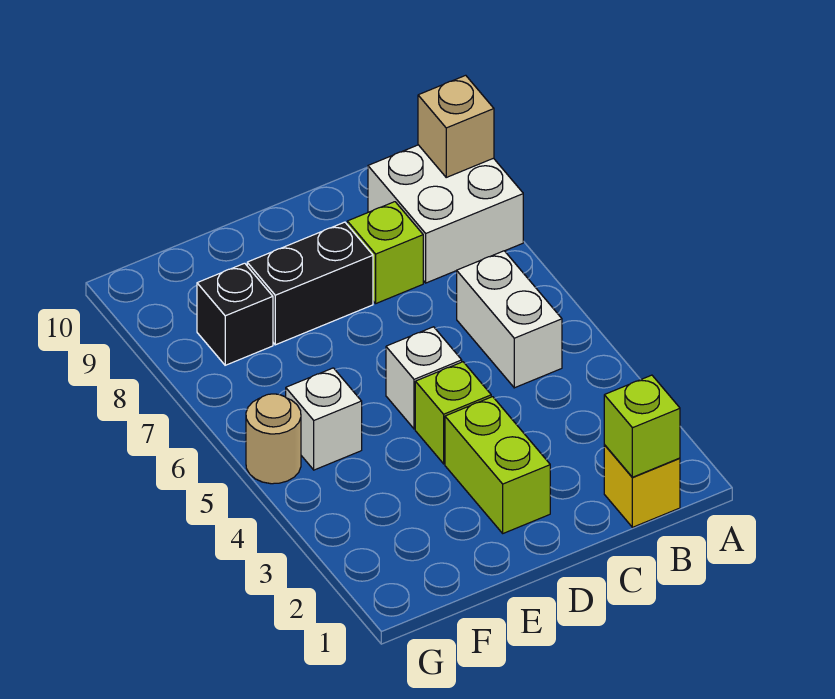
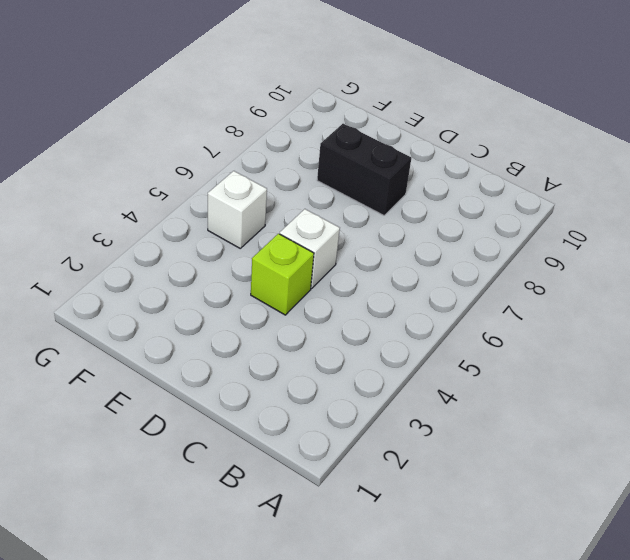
none -> white 2x2 brick [368,145,523,283]
none -> yellow 1x1 brick [604,445,680,527]
none -> white 1x2 brick [457,251,562,388]

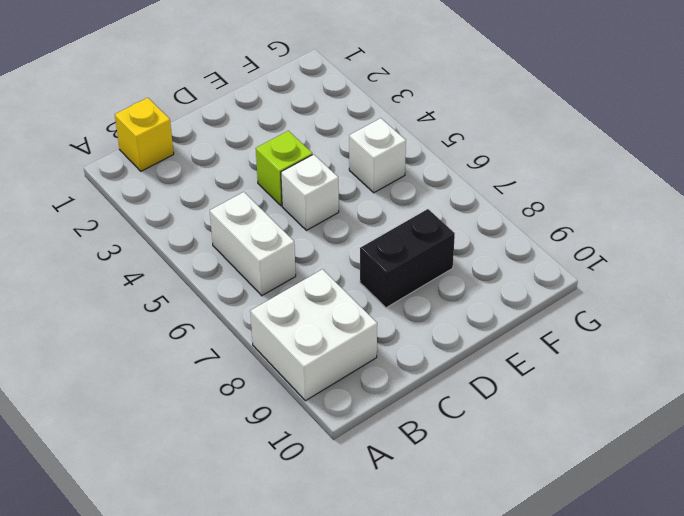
none -> lime 1x1 brick [347,202,423,303]
none -> lime 1x2 brick [445,397,550,533]
none -> black 1x1 brick [197,263,273,365]

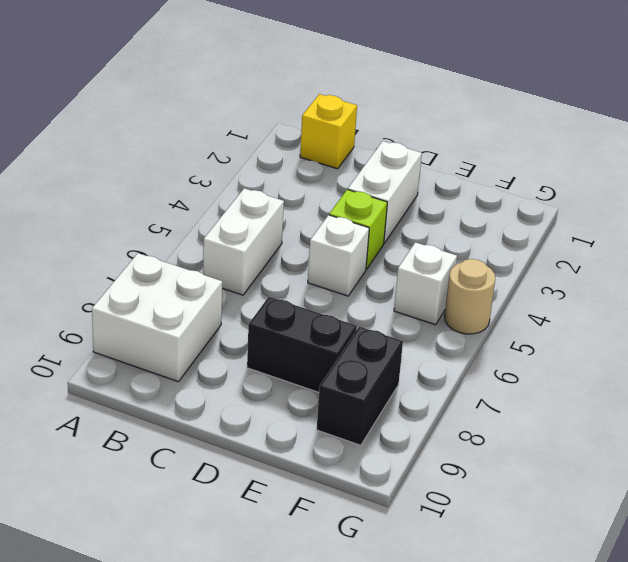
white 1x2 brick [348,141,422,243] -> lime 1x2 brick [445,397,550,533]
black 1x2 brick [317,327,403,445] -> black 1x1 brick [197,263,273,365]
none -> lime 1x1 brick [347,202,423,303]
none -> tan 1x1 brick [418,75,494,177]
none -> lime 1x1 brick [604,375,680,477]

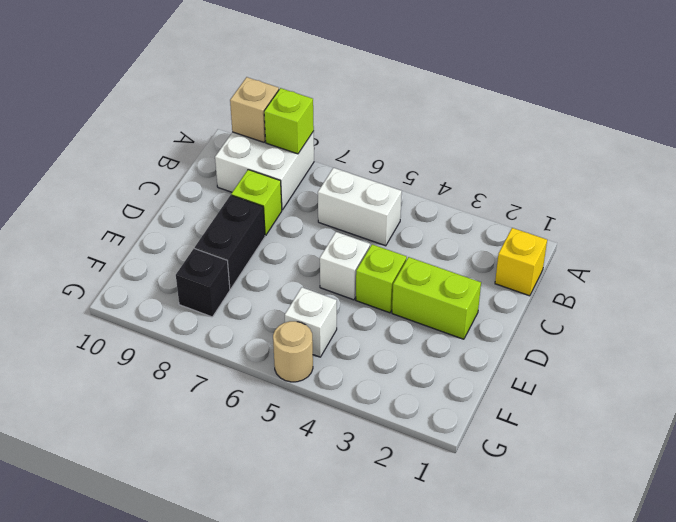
lime 1x1 brick [264,88,314,154] -> lime 1x1 brick moved to [604,375,680,477]

